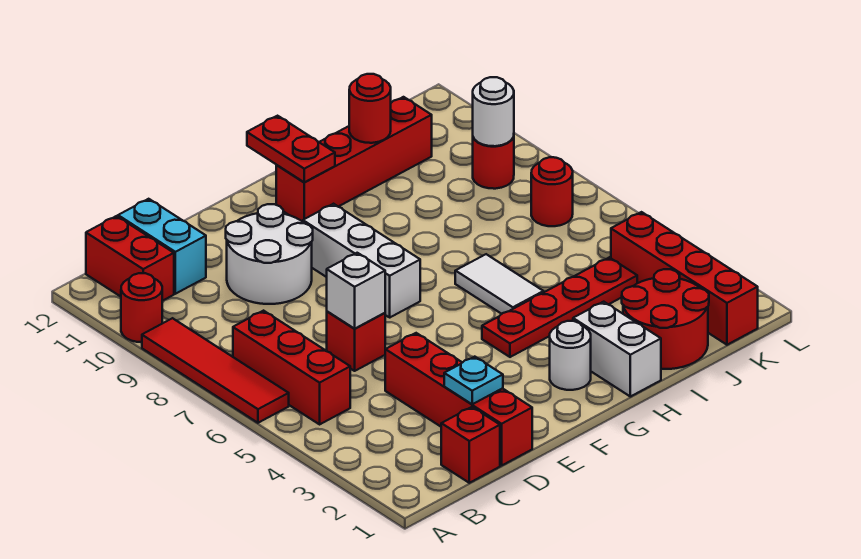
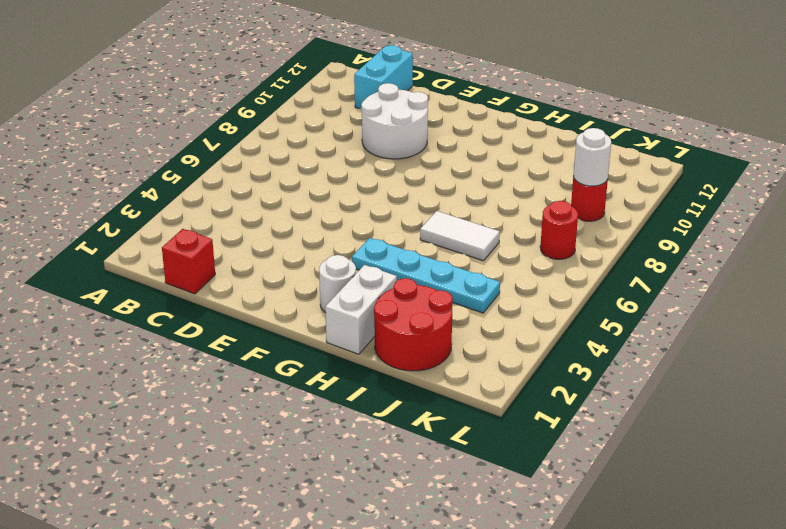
cyan 1x4 plate [352,238,500,313] -> red 1x4 plate [482,257,637,357]
white 1x2 tile [420,211,500,261] -> white 1x2 tile turned to [455,254,544,314]
none -> red 1x4 tile [142,318,289,423]
none -> red 1x1 round brick [121,273,162,342]
none -> red 1x3 brick [233,311,350,424]

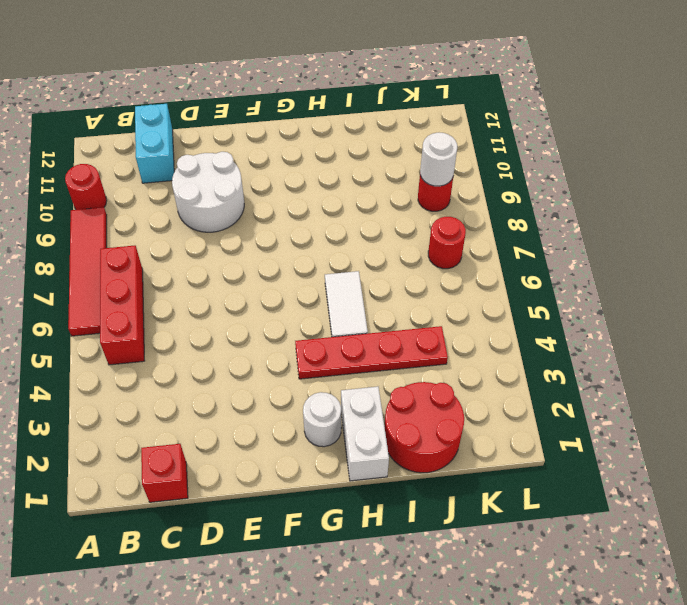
none -> red 1x2 brick [86,216,174,301]
none -> red 1x4 brick [385,333,532,466]
none -> red 1x1 brick [327,311,385,371]

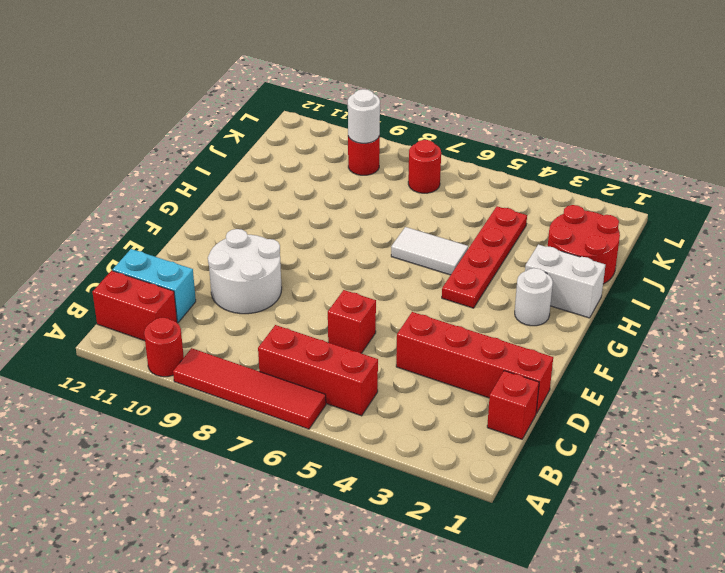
none -> white 1x3 brick [303,204,420,317]
none -> red 1x4 brick [276,97,432,222]
none -> red 1x4 brick [611,212,758,345]

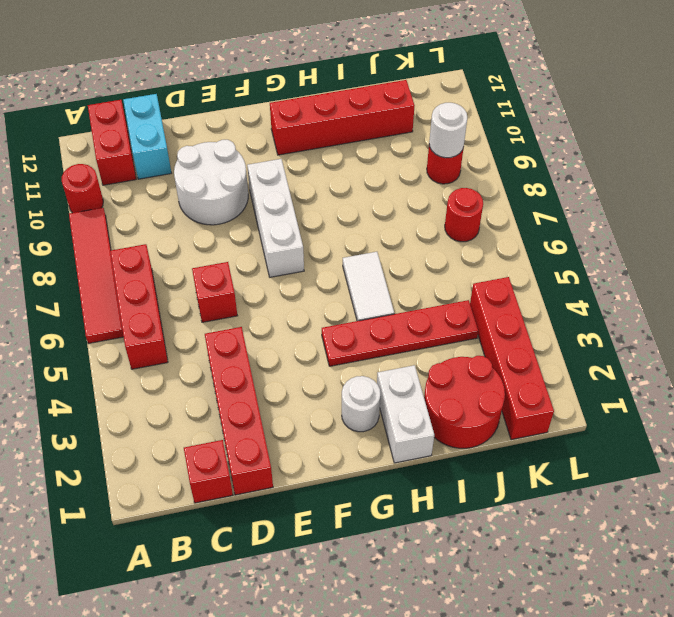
none -> cyan 1x1 plate [444,357,503,404]
none -> white 1x1 brick [327,253,385,329]
none -> red 1x2 plate [247,116,335,182]

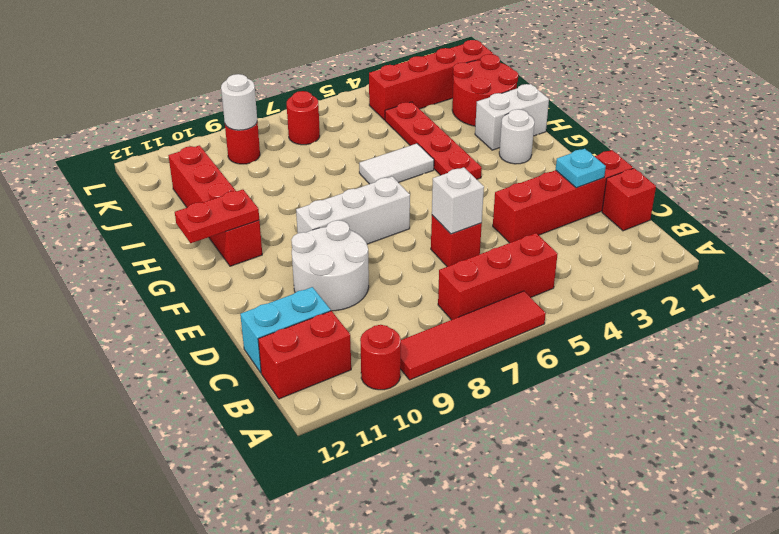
none -> red 1x1 round brick [349,74,391,143]

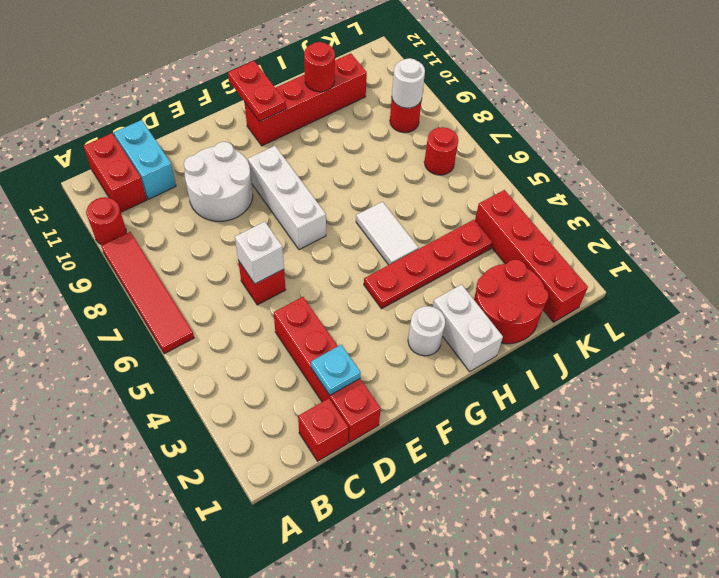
none -> red 1x3 brick [233,311,350,424]

